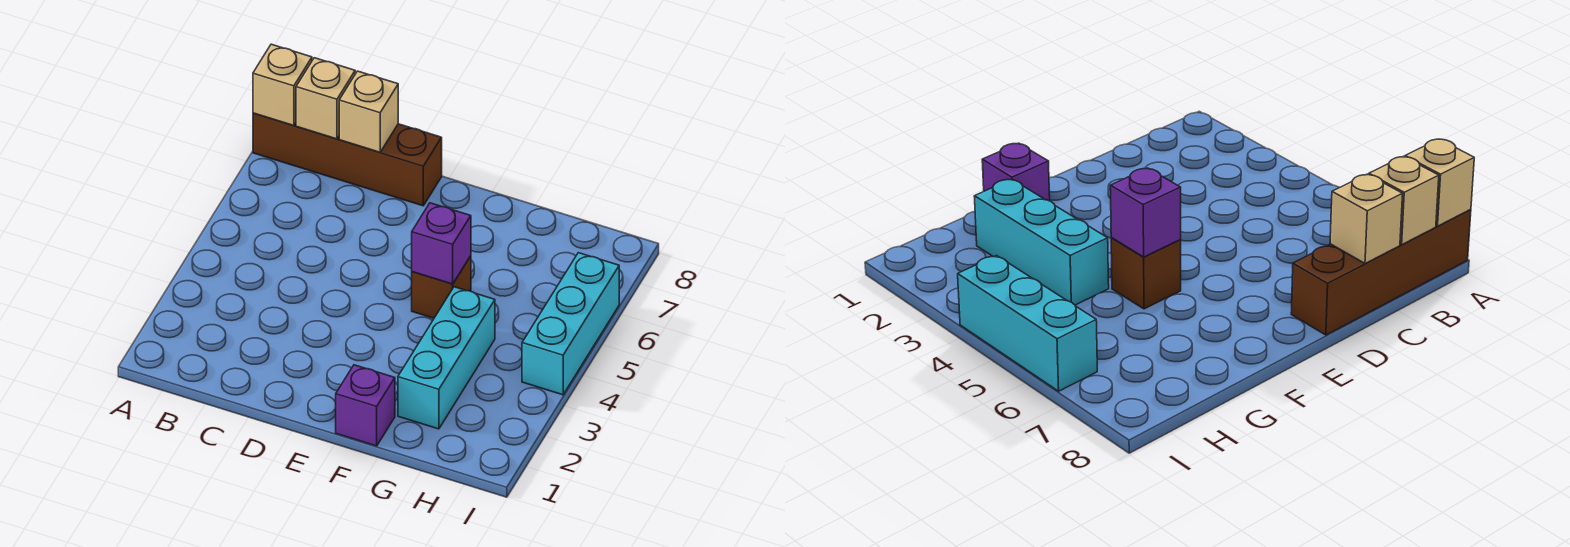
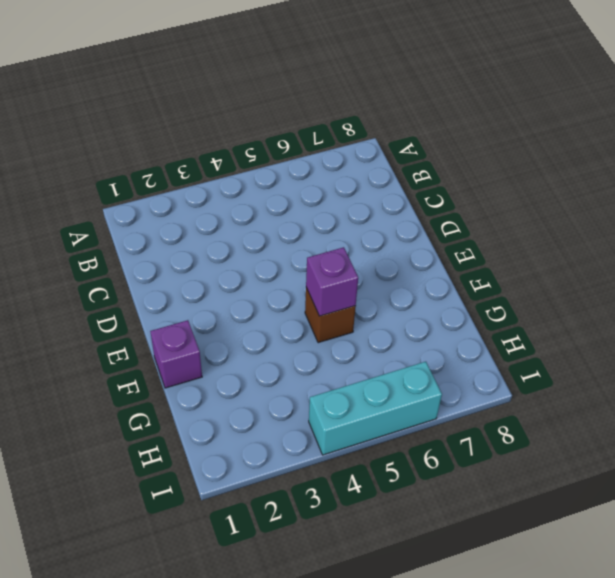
none -> brown 1x4 brick [253,113,442,206]
none -> cyan 1x3 brick [398,287,495,429]

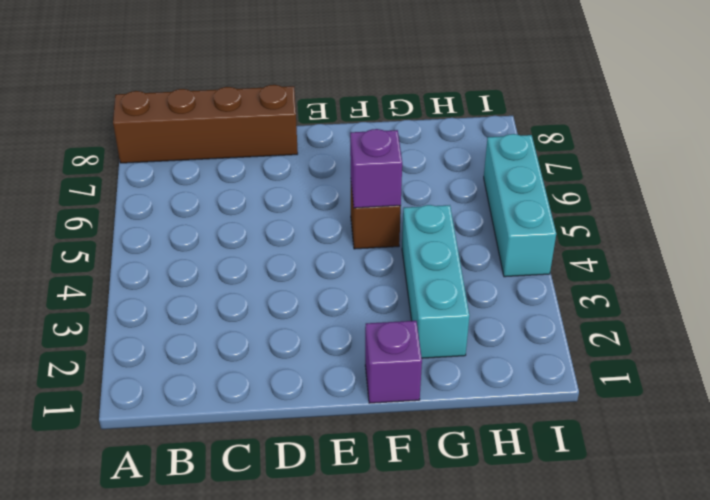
none -> tan 1x1 brick [253,44,312,126]
none -> tan 1x1 brick [296,58,355,139]

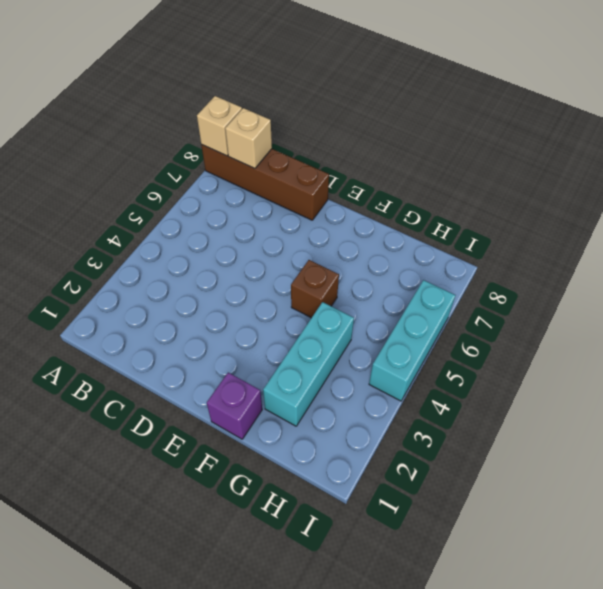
none -> tan 1x1 brick [339,71,398,152]
none -> purple 1x1 brick [412,203,471,284]

